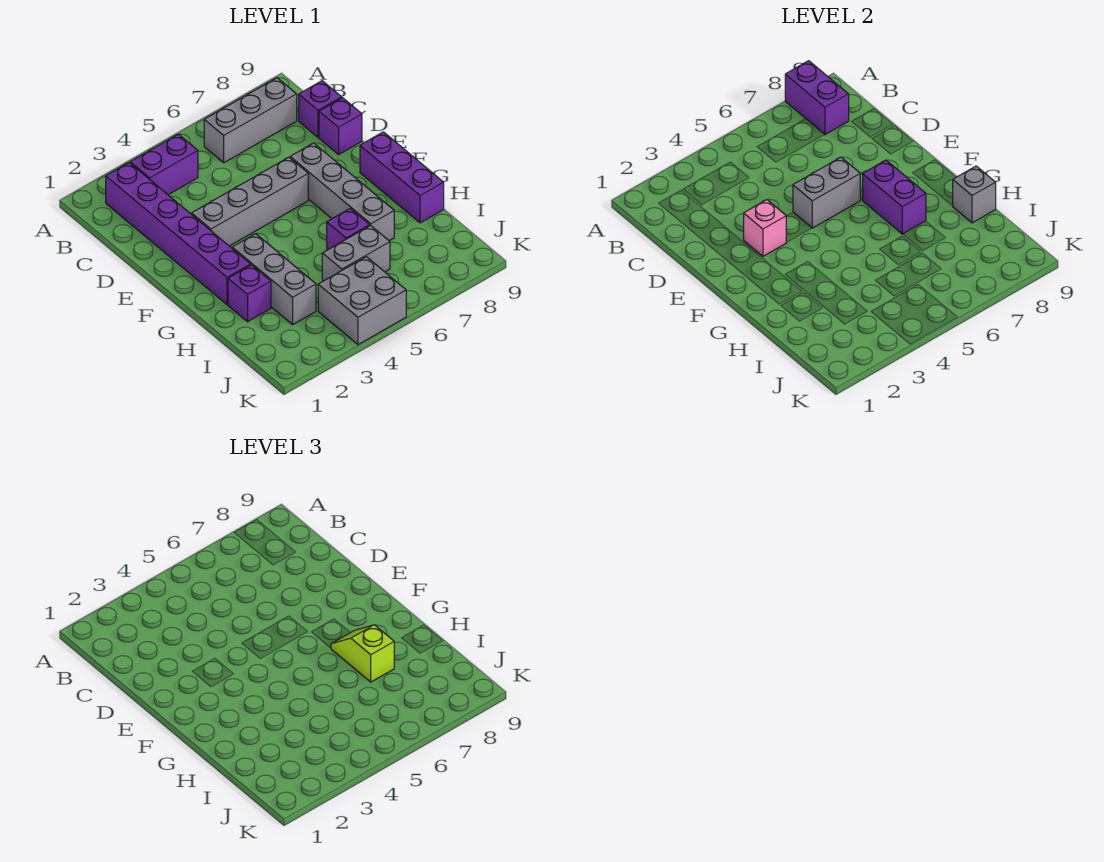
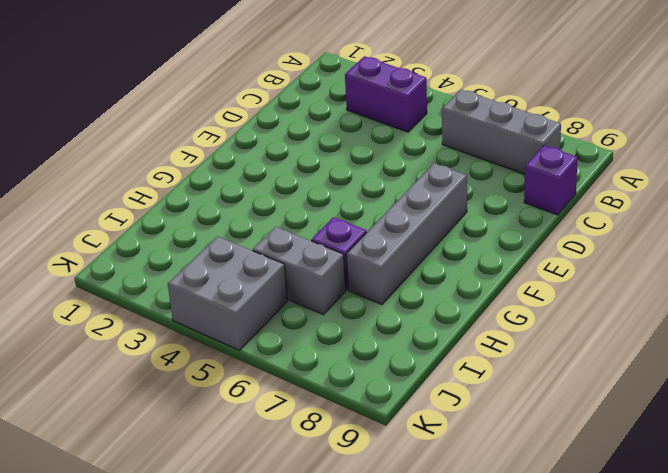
none -> purple 1x6 brick [106,163,251,305]
none -> purple 1x1 brick [319,98,362,154]
none -> grey 1x4 brick [192,157,308,246]

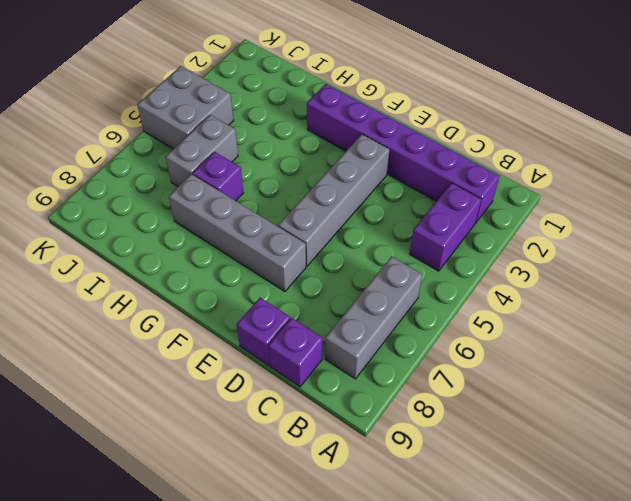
none -> purple 1x3 brick [360,132,444,223]
none -> grey 1x3 brick [232,234,316,325]
none -> purple 1x1 brick [228,265,271,322]

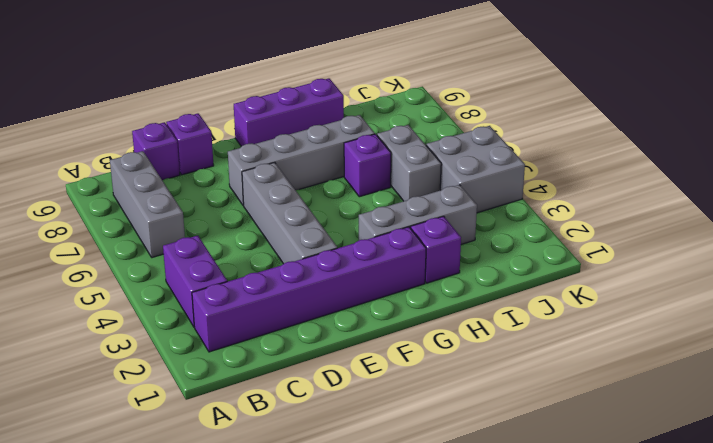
none -> purple 1x2 brick [785,61,849,135]
none -> pink 1x1 brick [744,200,786,256]
none -> grey 1x2 brick [793,157,860,228]

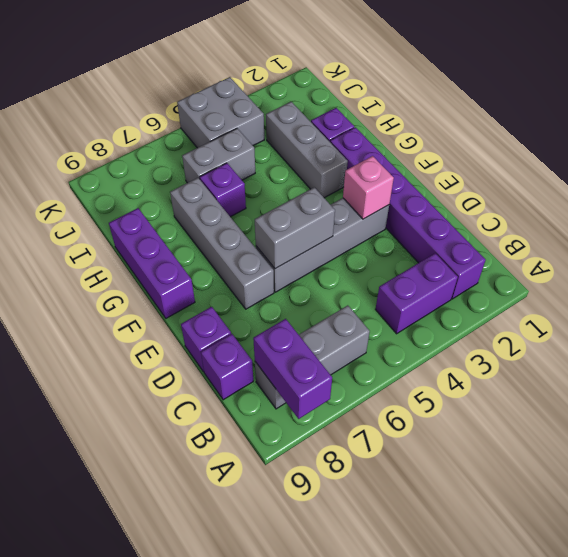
none -> purple 1x2 brick [863,160,926,234]
none -> grey 1x1 brick [953,166,996,223]
none -> lime 1x2 slope [331,625,394,682]

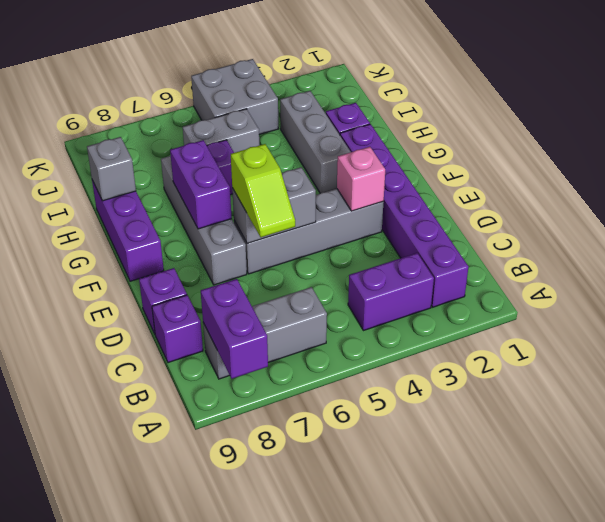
lime 1x2 slope [231,144,295,237] -> lime 1x2 slope moved to [331,625,394,682]

